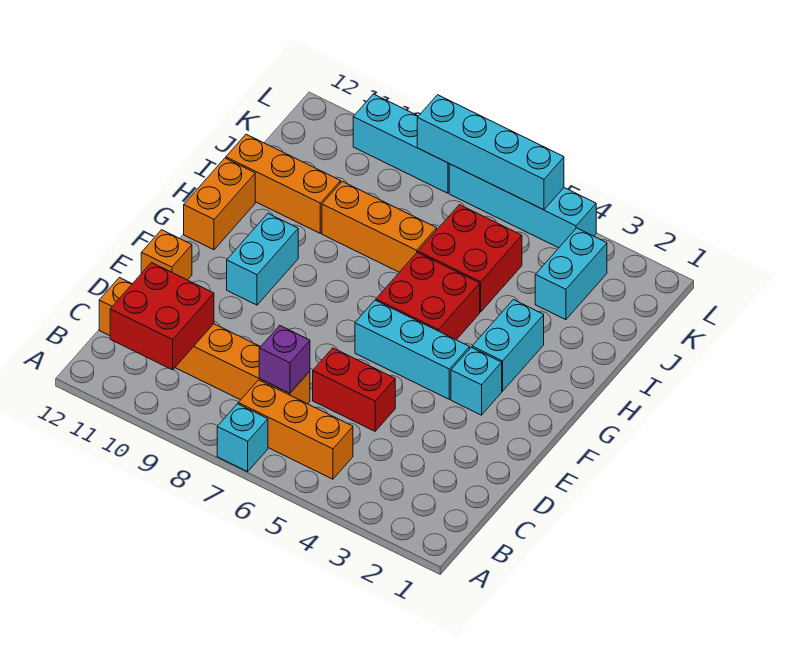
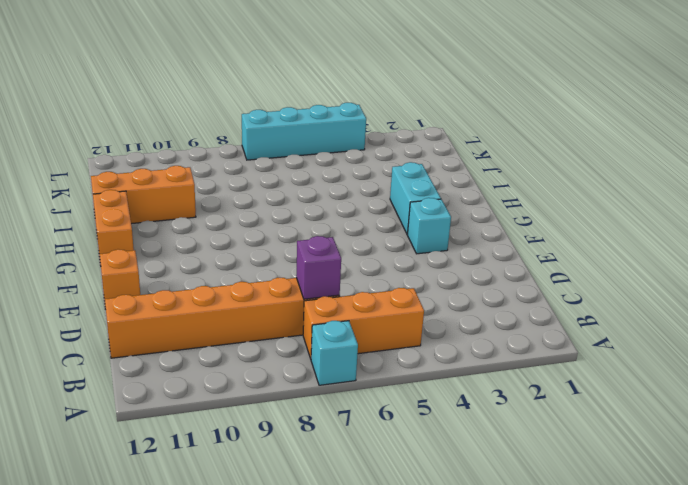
none -> red 1x2 brick [313,348,395,431]
none -> cyan 1x3 brick [355,300,470,399]
none -> cyan 1x2 brick [227,214,298,305]

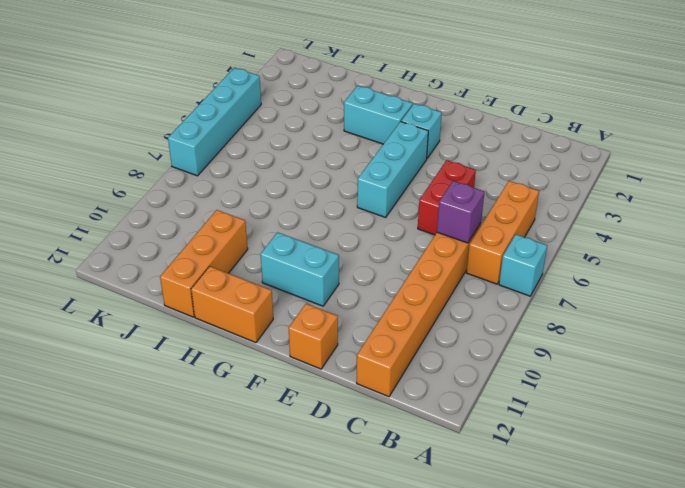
none -> red 2x2 brick [376,252,480,340]
none -> red 2x2 brick [418,205,522,312]
none -> orange 1x3 brick [322,181,437,272]

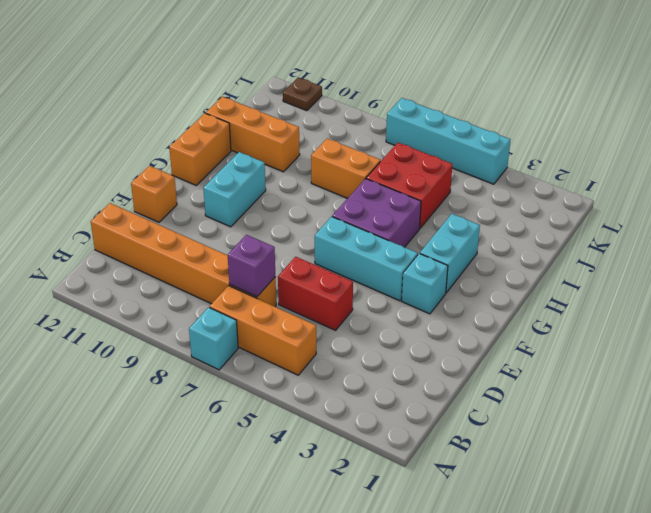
purple 2x2 brick [332,179,421,247] -> red 2x2 brick [376,252,480,340]
orange 1x2 brick [311,138,381,198] -> orange 1x3 brick [322,181,437,272]
brown 1x1 plate [283,78,322,111] -> none
none -> cyan 1x2 brick [535,228,607,320]
none -> cyan 1x3 brick [353,94,449,193]
none -> red 2x2 brick [110,263,214,370]

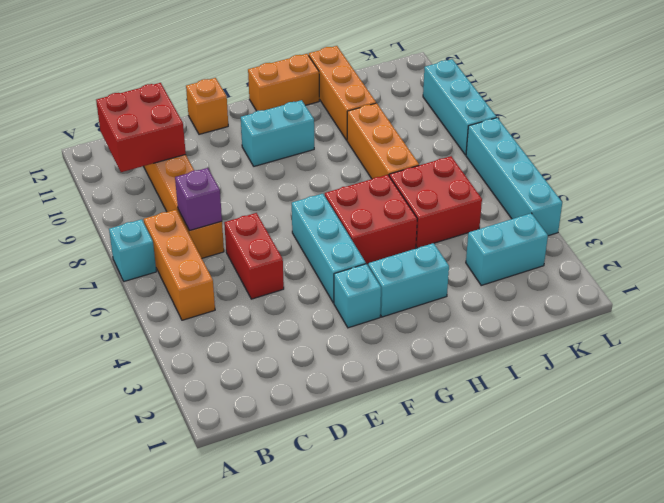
none -> cyan 1x4 brick [417,95,564,210]

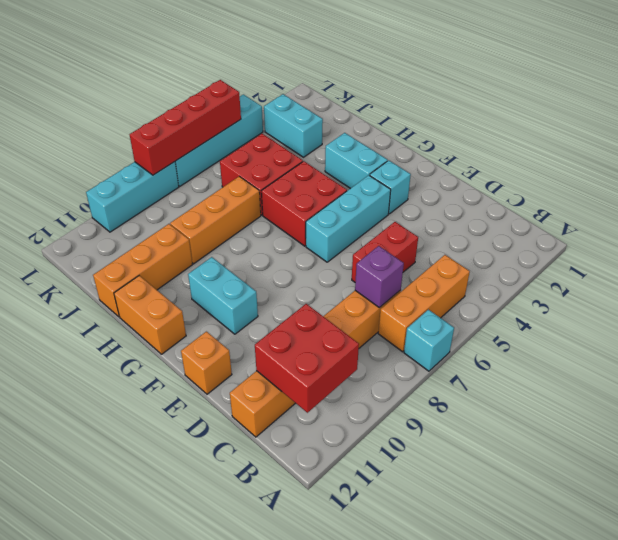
red 1x4 brick [130,80,241,175] -> cyan 1x4 brick [417,95,564,210]

